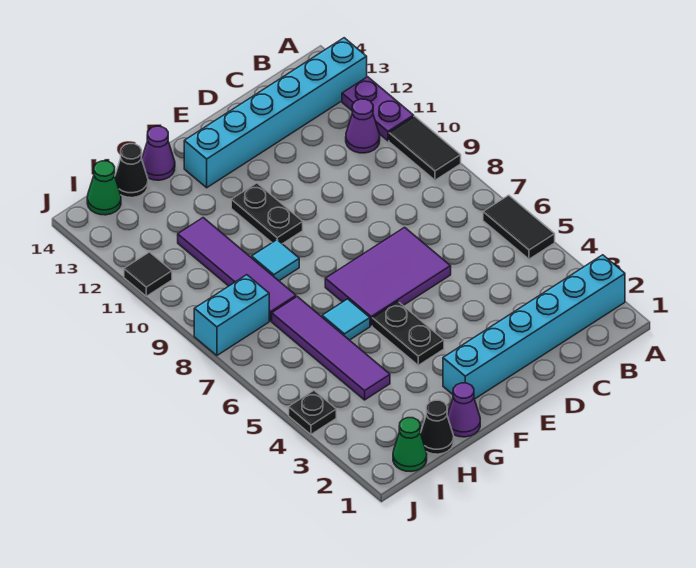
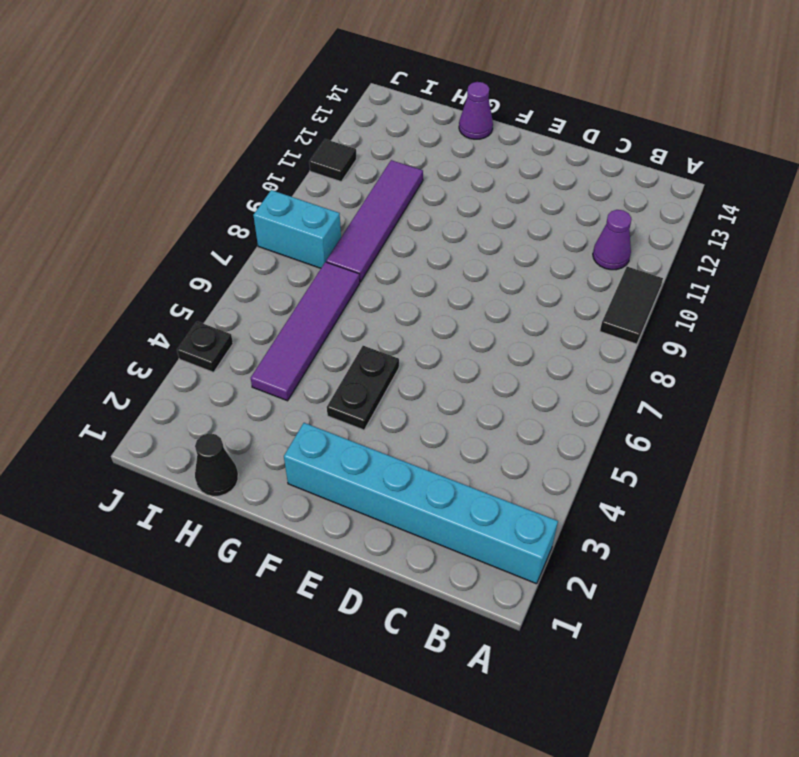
none -> black 1x2 tile [483,195,555,259]
none -> purple 1x2 plate [342,77,414,141]
none -> cyan 1x6 brick [184,38,367,188]

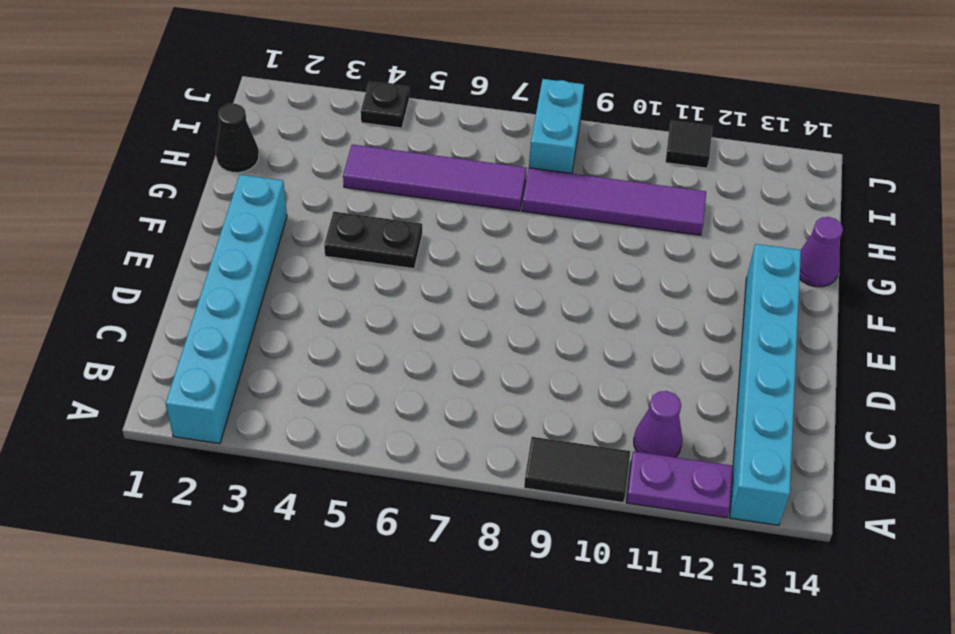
none -> black 1x2 tile [483,195,555,259]
none -> purple 2x3 tile [325,227,451,326]
none -> black 1x2 plate [231,183,303,244]

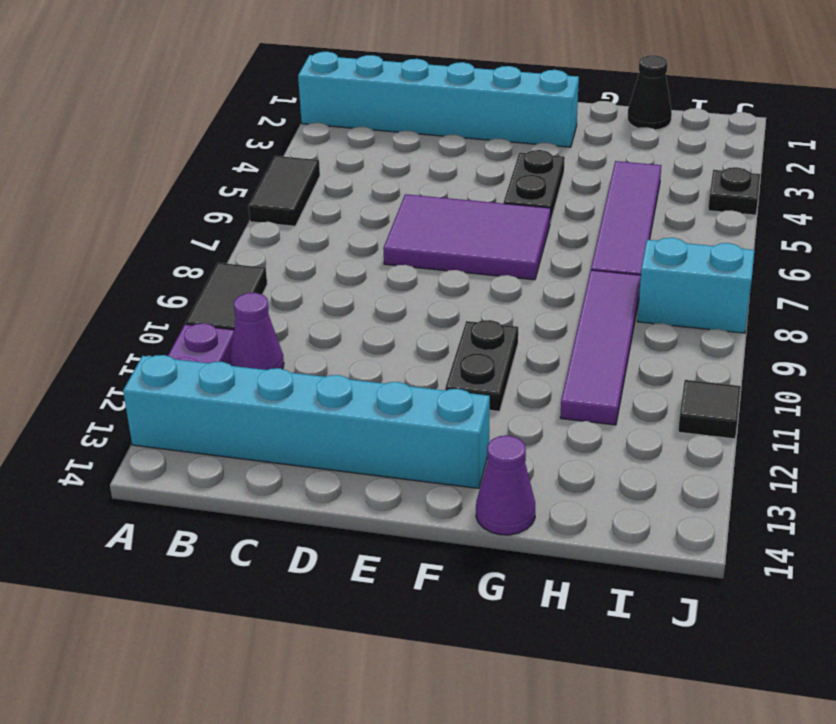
none -> purple 1x1 cone [447,383,480,437]
none -> cyan 1x1 tile [322,299,370,340]
none -> cyan 1x1 tile [252,240,299,281]

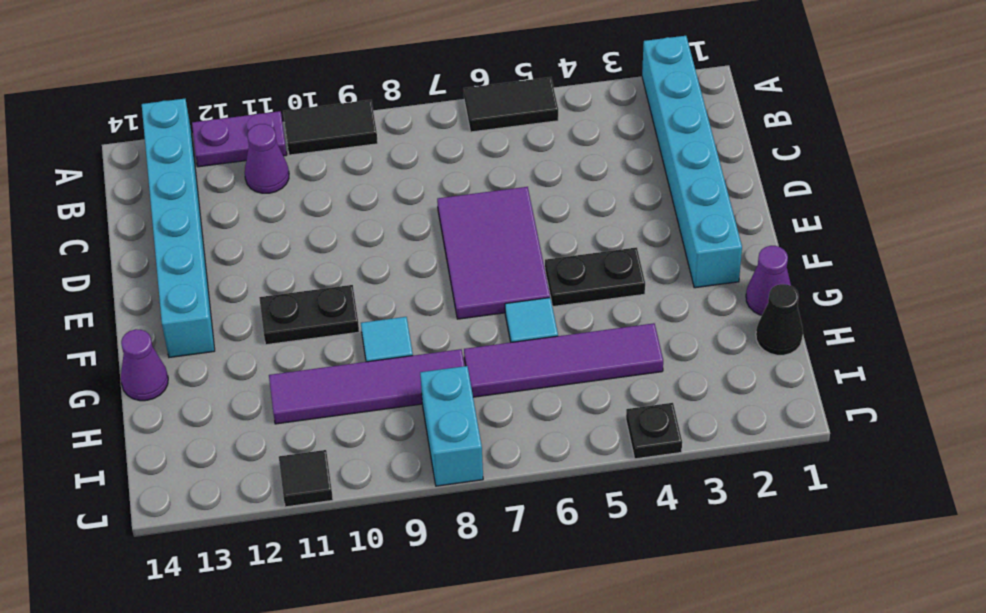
none -> black 1x1 cone [115,144,148,198]
none -> green 1x1 cone [393,418,427,472]
none -> green 1x1 cone [87,161,121,215]

